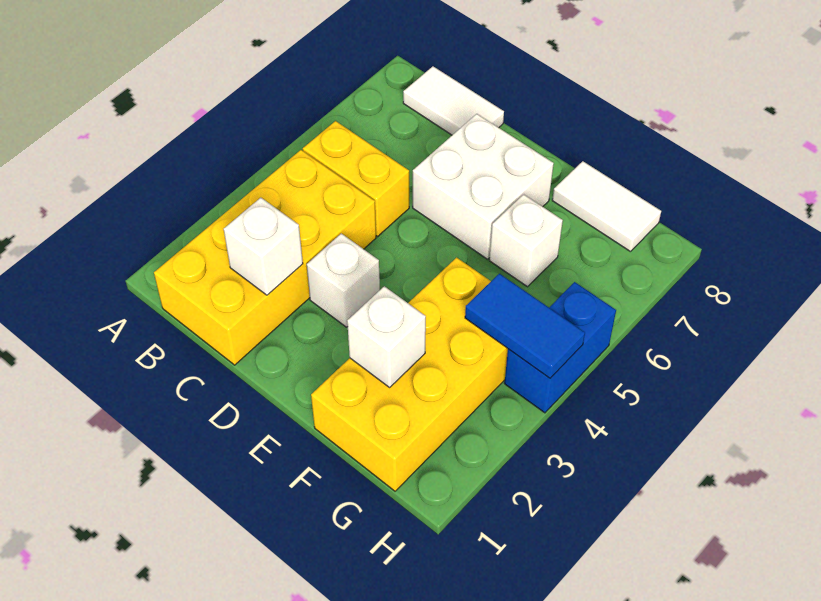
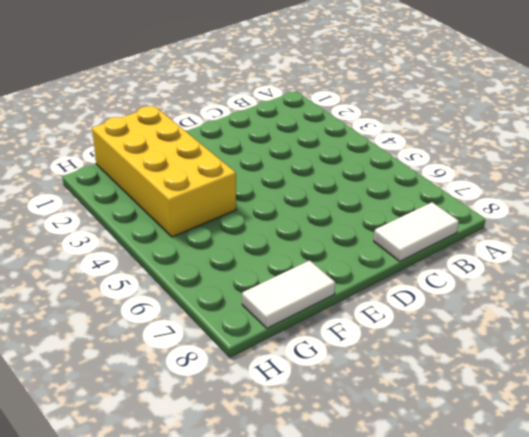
none -> yellow 2x4 brick [154,150,376,365]
none -> yellow 1x2 brick [303,121,409,236]
none -> white 1x1 brick [307,233,380,327]

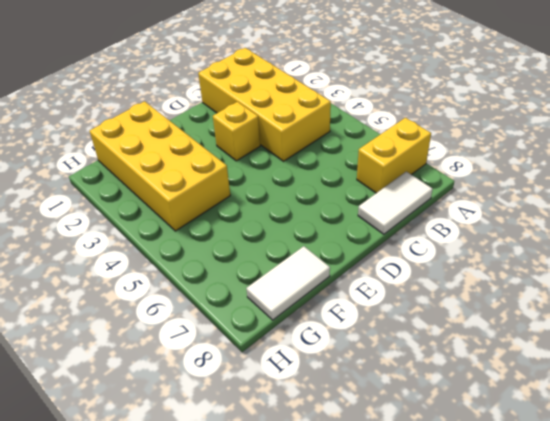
yellow 1x2 brick [357,118,431,193] -> yellow 1x2 brick moved to [303,121,409,236]
yellow 1x1 brick [213,102,260,161] -> white 1x1 brick [307,233,380,327]
none -> white 2x2 brick [413,114,554,259]
none -> white 1x1 brick [489,194,563,287]
none -> blue 1x2 brick [505,282,616,413]

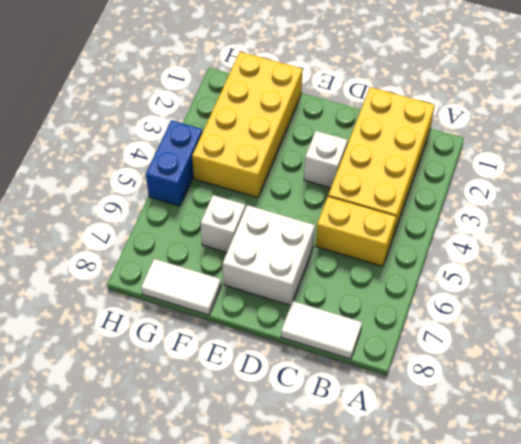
none -> white 1x1 brick [224,198,303,295]
none -> white 1x1 brick [347,286,426,387]
none -> blue 1x2 tile [465,274,585,378]

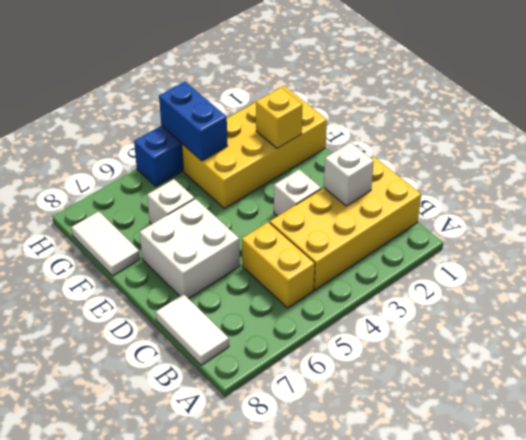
yellow 1x1 brick [256,88,303,148] -> white 1x1 brick [347,286,426,387]
blue 1x2 brick [159,82,227,161] -> blue 1x2 tile [465,274,585,378]

